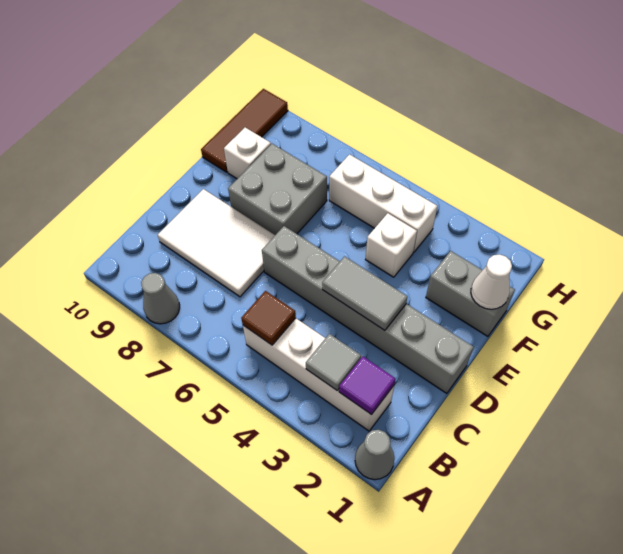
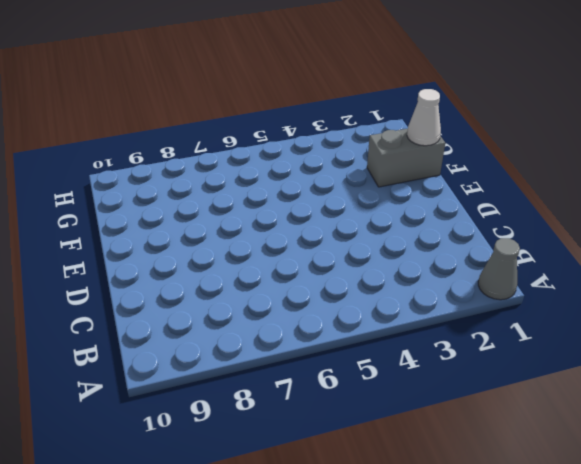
none -> grey 1x1 cone [141,273,180,324]
none -> white 1x4 brick [243,318,394,431]
none -> white 2x3 tile [158,189,275,297]

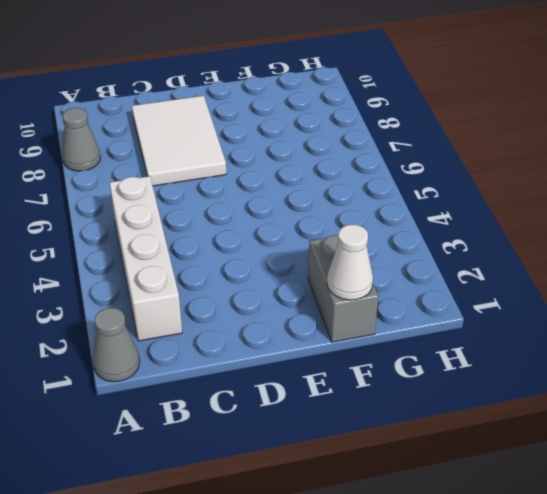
none -> grey 1x6 brick [262,226,473,393]
none -> grey 2x2 brick [228,144,327,235]
none -> white 1x1 brick [366,213,417,277]

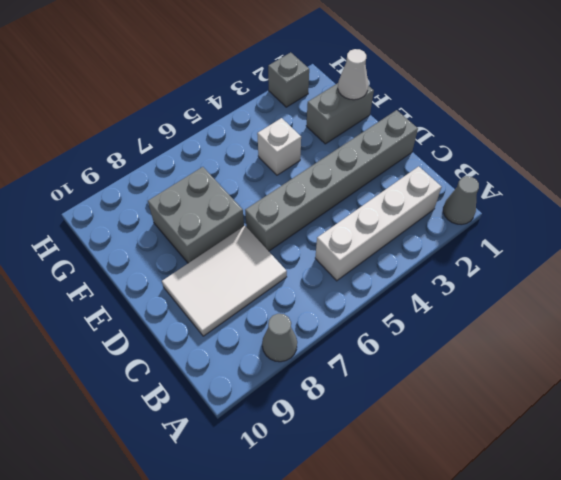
grey 1x1 brick [268,52,309,107] -> none
none -> white 1x1 brick [224,127,271,179]
none -> brown 1x3 tile [201,89,288,172]
none -> white 1x3 brick [329,154,437,252]

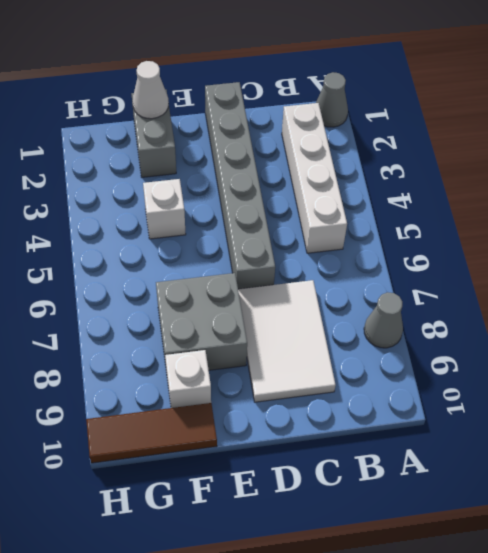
none -> white 1x3 brick [329,154,437,252]
none -> purple 1x1 tile [339,357,395,415]
none -> grey 1x1 tile [306,334,361,391]

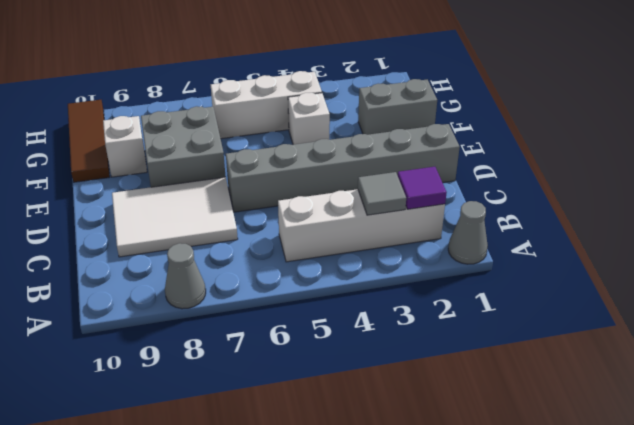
none -> brown 1x1 tile [241,291,296,345]
none -> grey 1x2 tile [322,256,408,330]
none -> white 1x1 cone [471,254,512,309]

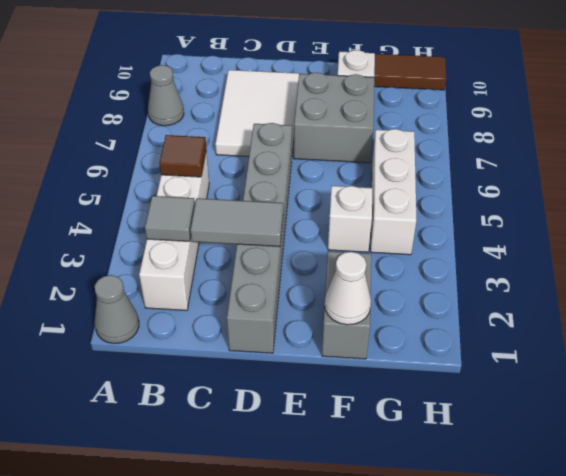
grey 1x2 tile [191,198,283,247] -> grey 1x2 tile turned to [322,256,408,330]
none -> purple 1x1 tile [339,357,395,415]

